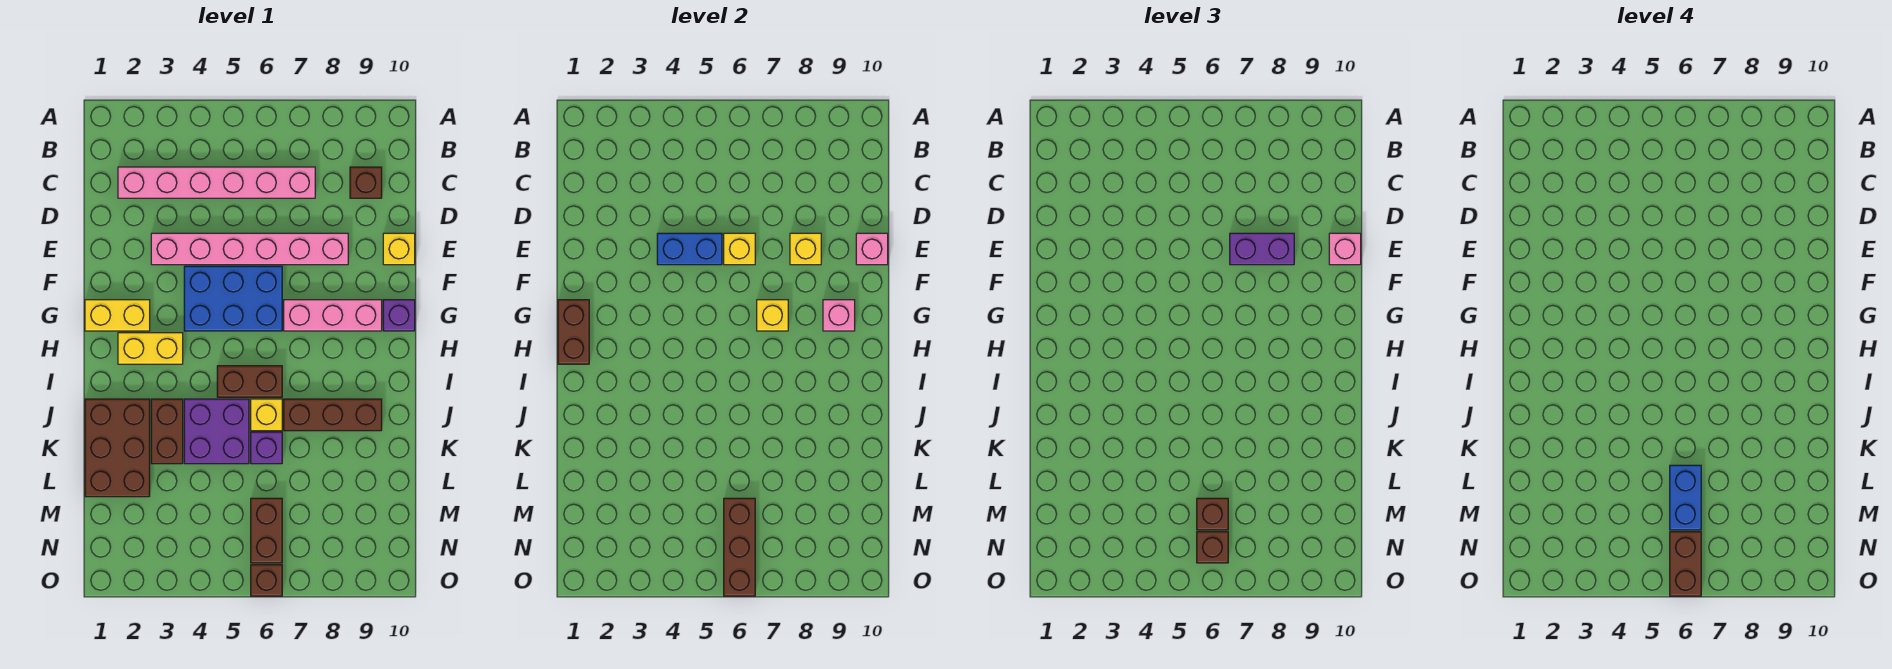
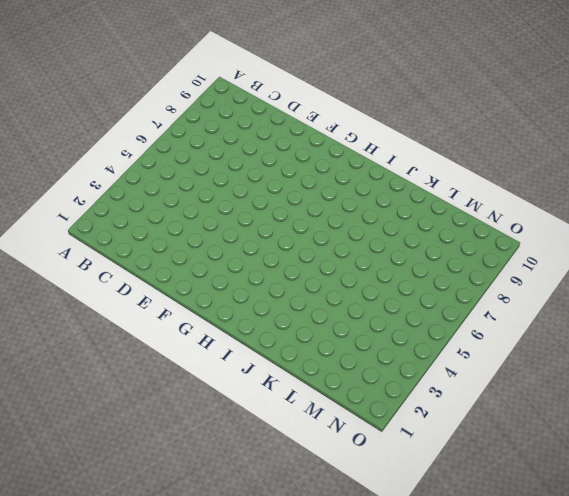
none -> pink 1x6 brick [118,167,315,198]
none -> brown 1x1 brick [350,167,382,198]
none -> pink 1x6 brick [151,233,348,265]
none -> yellow 1x1 brick [383,233,415,265]

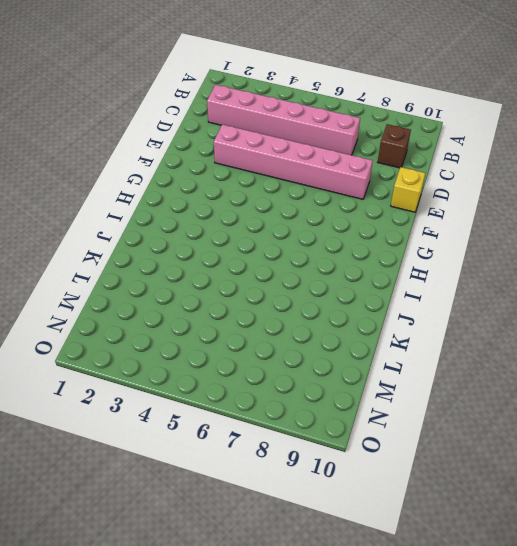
none -> blue 2x3 brick [184,266,282,331]
none -> yellow 1x2 brick [85,300,150,331]
none -> pink 1x3 brick [284,300,382,331]
none -> purple 1x1 brick [383,300,415,331]

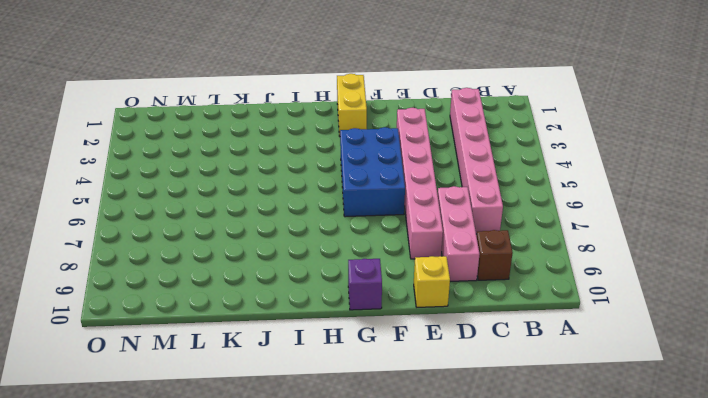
pink 1x3 brick [438,186,480,281] -> pink 1x3 brick moved to [284,300,382,331]
none -> yellow 1x2 brick [118,333,183,364]
none -> brown 1x2 brick [217,366,282,397]
none -> brown 2x3 brick [85,399,150,497]
none -> brown 1x2 brick [151,399,183,464]

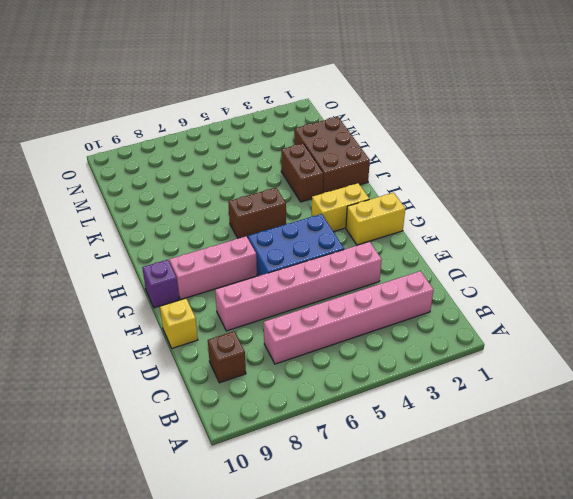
none -> purple 2x2 brick [184,399,249,464]
none -> yellow 1x1 brick [251,399,282,431]
none -> brown 1x3 brick [284,399,382,431]
none -> purple 1x1 brick [251,432,282,464]

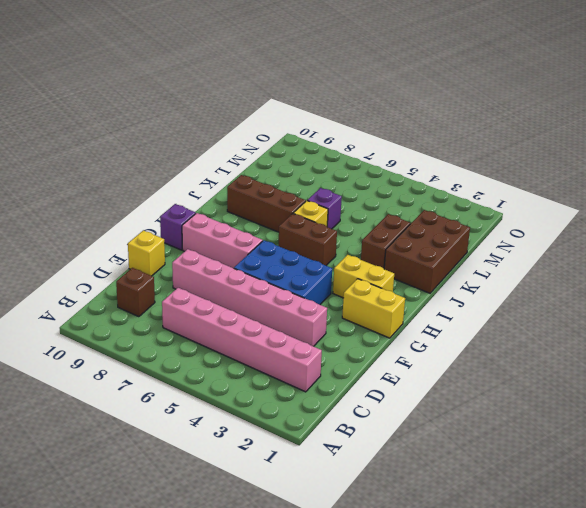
none -> purple 2x2 brick [184,399,249,464]
none -> brown 1x2 brick [251,498,282,563]
none -> brown 1x1 brick [251,565,282,596]
none -> blue 1x2 brick [657,233,722,265]

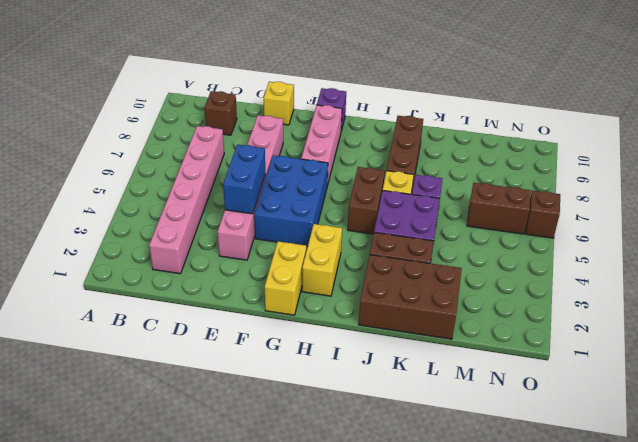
none -> yellow 1x1 brick [724,233,755,265]
none -> yellow 1x1 brick [790,233,821,265]
none -> pink 1x1 brick [856,233,888,265]
none -> brown 1x2 brick [558,300,589,364]

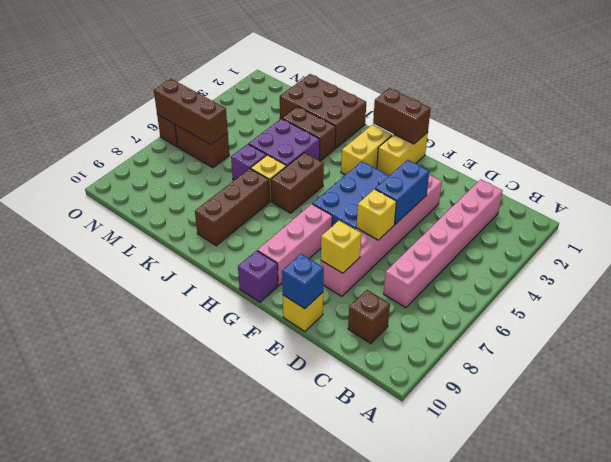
blue 1x1 brick [282,254,324,309] -> pink 1x1 brick [856,233,888,265]
none -> yellow 1x1 brick [757,300,788,331]
none -> pink 1x1 brick [823,300,855,331]
none -> purple 1x2 brick [1230,233,1294,265]
none -> pink 1x1 brick [1329,233,1361,265]

